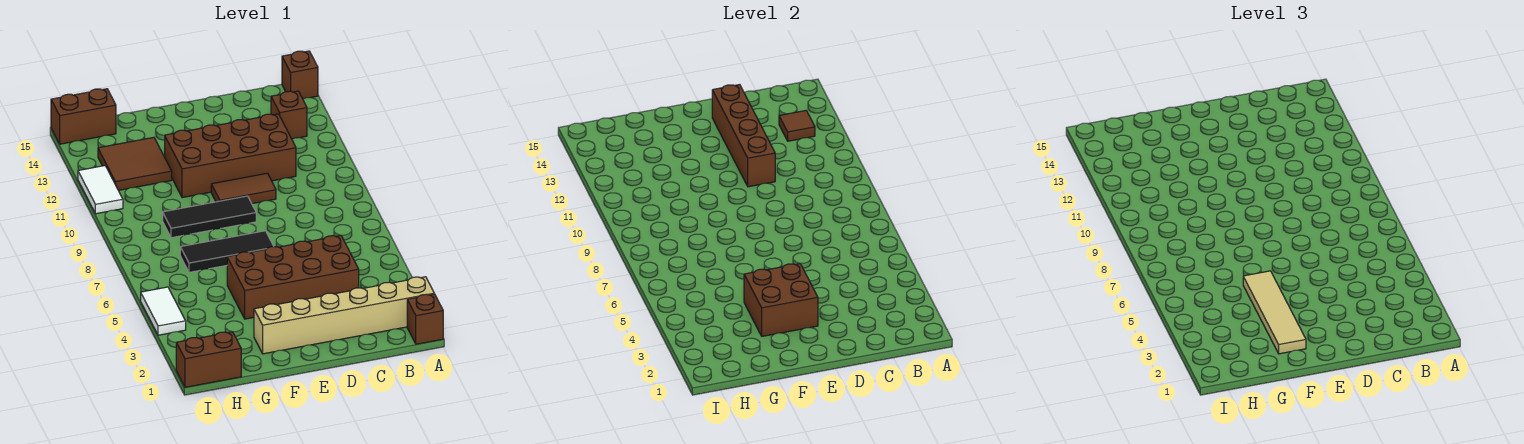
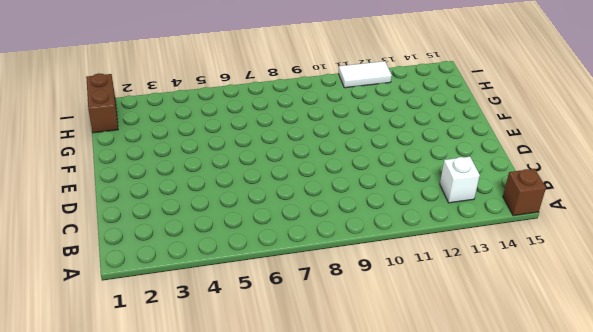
white 1x1 brick [440,157,480,203] -> brown 1x1 brick [271,91,307,139]
none -> brown 1x1 brick [407,294,443,344]
none -> tan 1x6 brick [254,277,434,354]
none -> brown 2x4 brick [227,235,359,319]

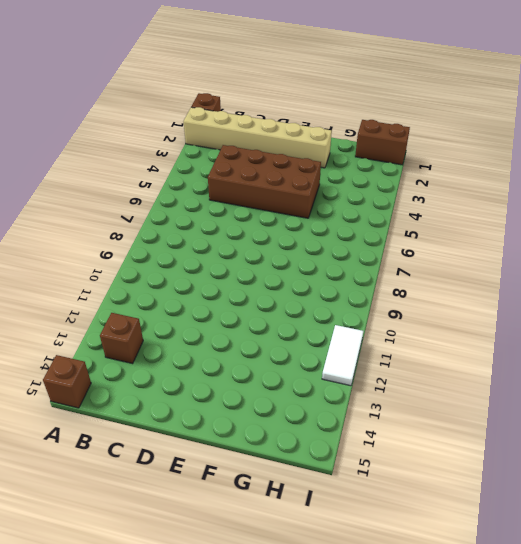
none -> brown 2x4 brick [165,114,296,198]
none -> brown 1x2 tile [211,173,276,204]
none -> black 1x3 tile [180,231,274,272]

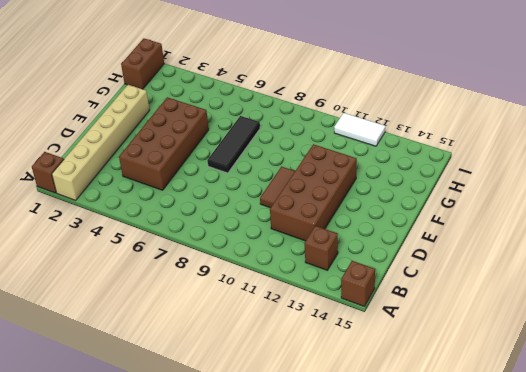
none -> black 1x3 tile [163,196,256,238]
none -> brown 2x2 tile [98,137,172,190]
none -> brown 1x2 brick [51,89,116,144]

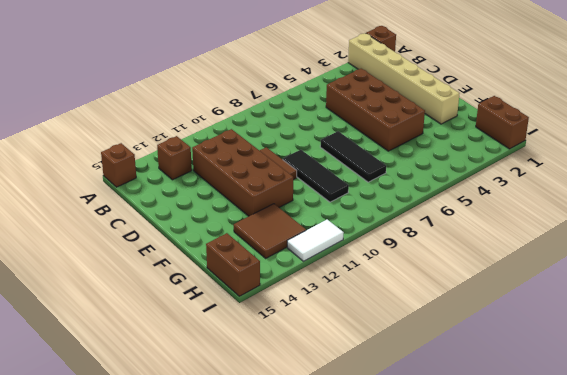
none -> white 1x2 tile [141,287,186,335]
none -> brown 1x1 tile [779,111,815,141]
none -> brown 1x4 brick [712,85,775,187]

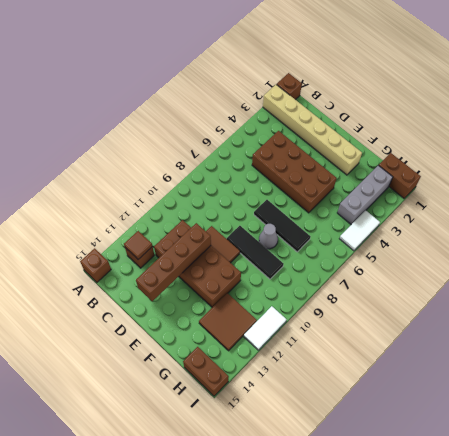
grey 1x1 cone [259,224,278,249] -> none
grey 1x3 brick [337,165,392,225] -> none
none -> brown 2x2 brick [744,264,818,336]
none -> tan 1x4 tile [1243,271,1306,354]

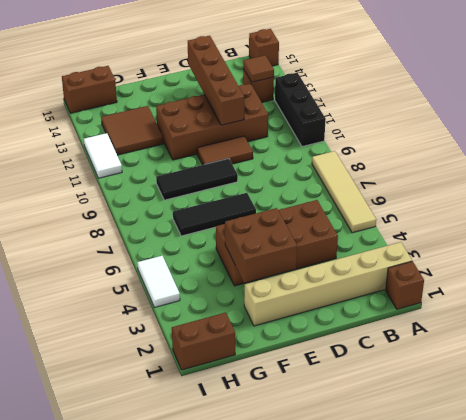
tan 1x4 tile [312,151,376,233] -> tan 1x4 tile moved to [1243,271,1306,354]
black 1x3 brick [275,73,326,147] -> none

